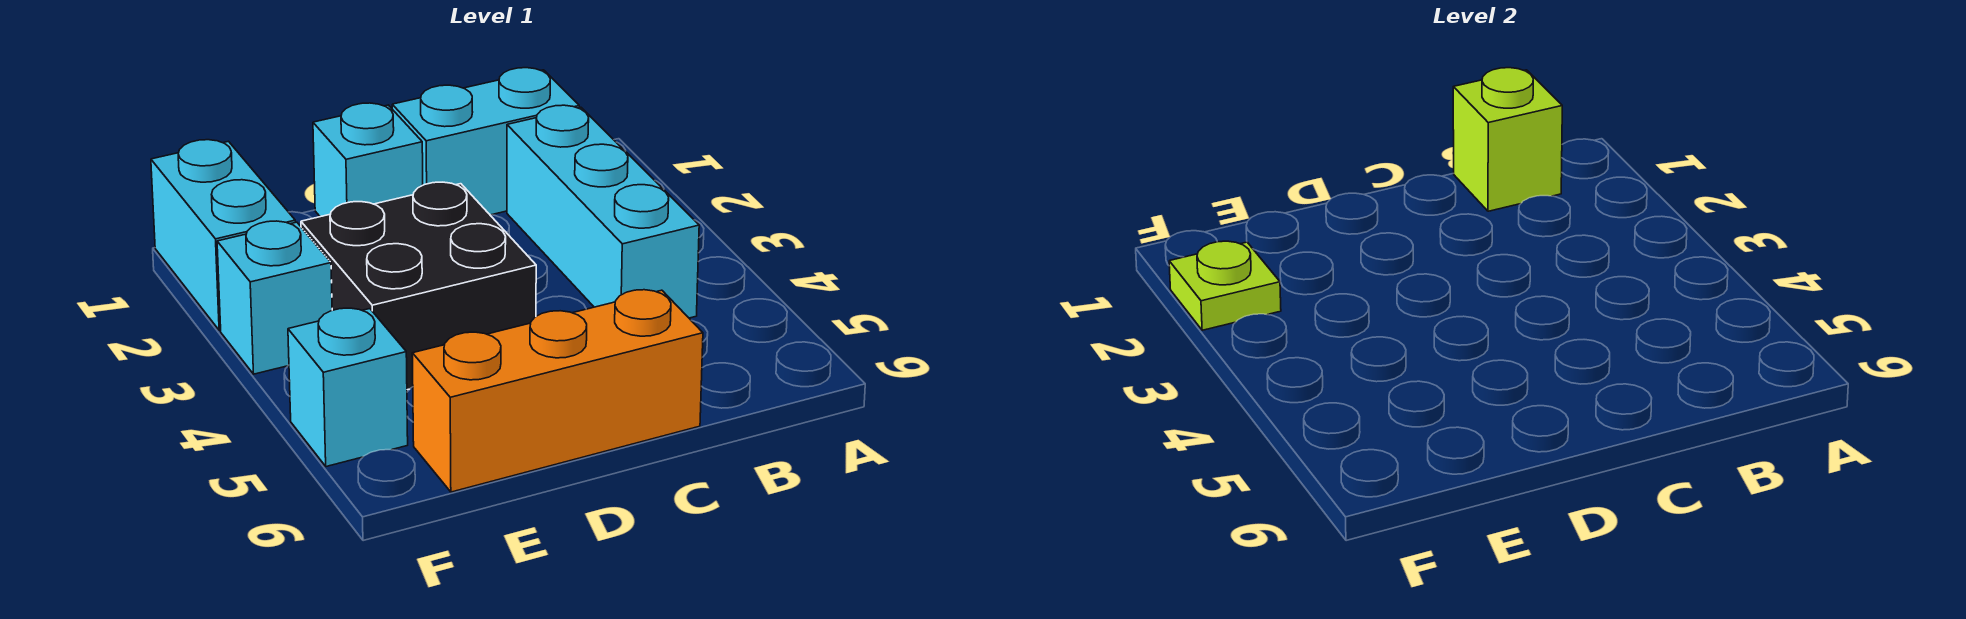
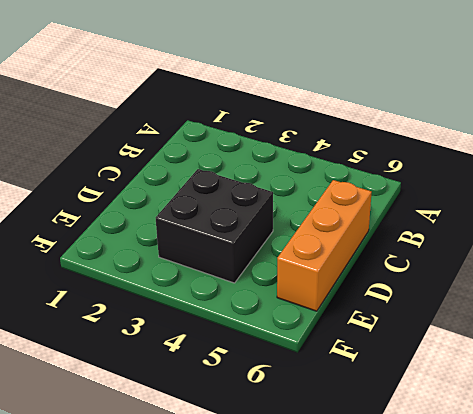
none -> cyan 1x2 brick [392,68,579,215]
none -> cyan 1x3 brick [507,105,699,318]

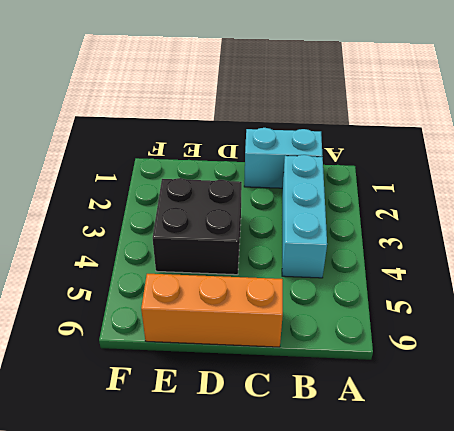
none -> cyan 1x1 brick [313,103,423,217]
none -> cyan 1x2 brick [151,140,295,330]

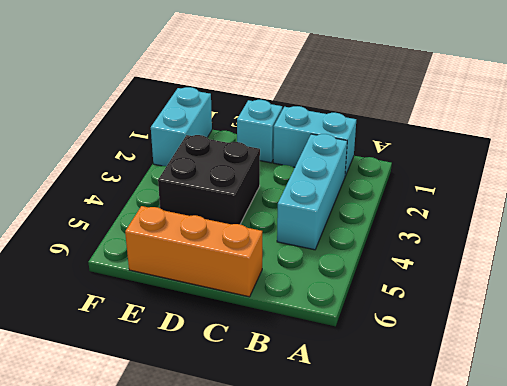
none -> cyan 1x1 brick [217,221,332,374]
none -> cyan 1x1 brick [288,308,408,467]

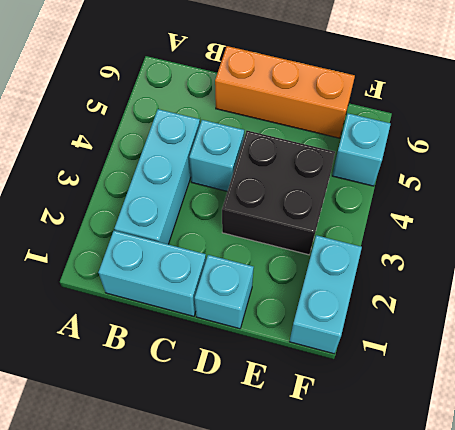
cyan 1x1 brick [189,120,244,191] -> cyan 1x1 brick moved to [217,221,332,374]
none -> lime 1x1 brick [1453,68,1562,211]
none -> lime 1x1 plate [1169,241,1281,330]

